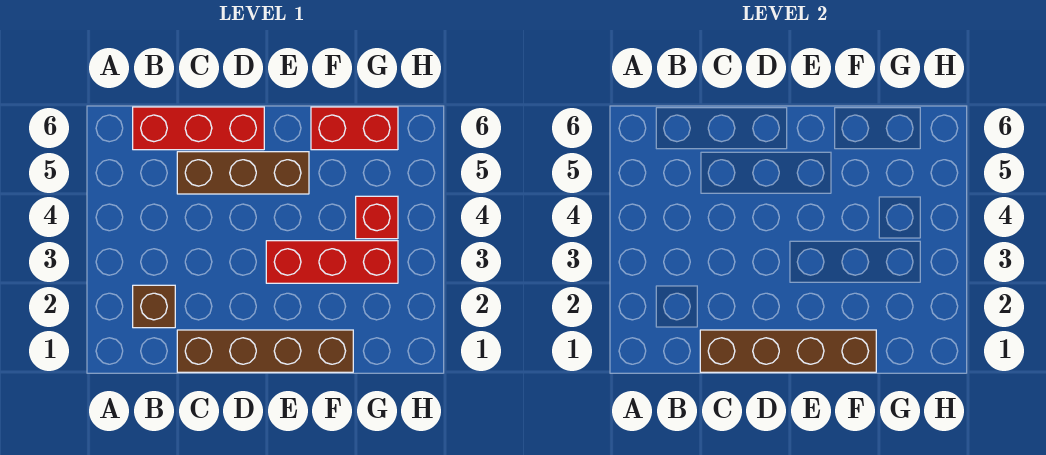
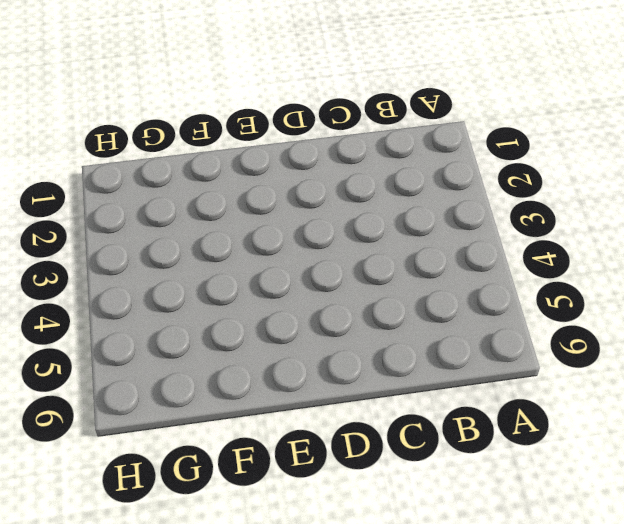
none -> brown 1x1 brick [133,285,175,328]
none -> red 1x3 brick [133,107,264,150]

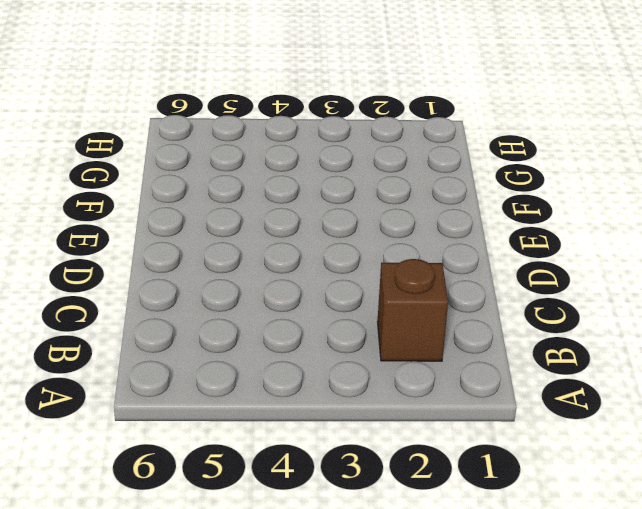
none -> red 1x3 brick [133,107,264,150]
none -> brown 1x4 brick [177,330,353,372]

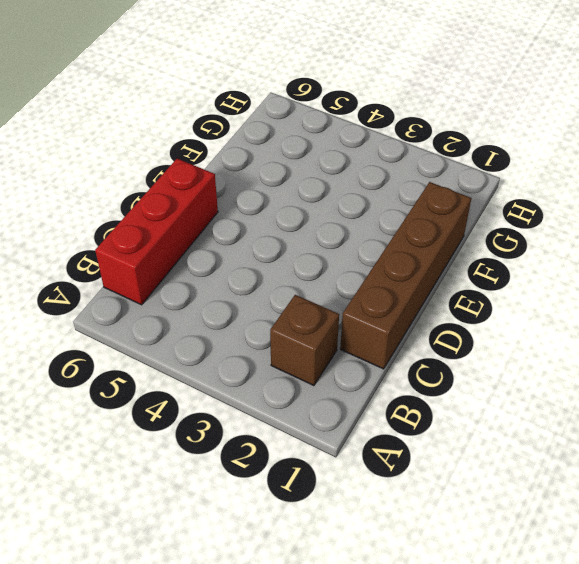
none -> brown 1x3 brick [177,152,309,194]
none -> red 1x3 brick [266,241,398,283]

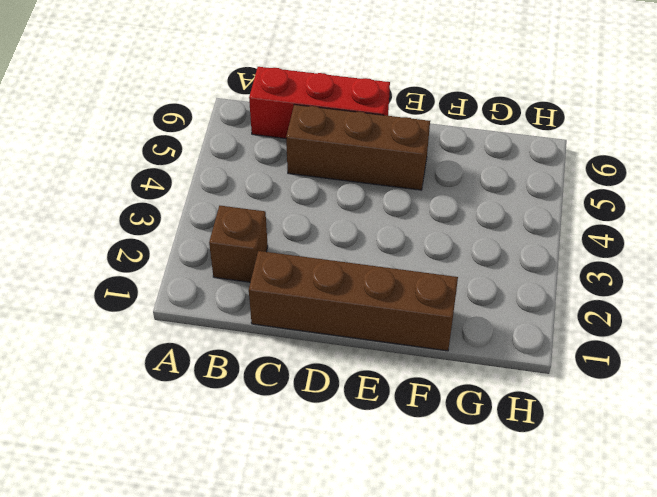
none -> red 1x3 brick [266,241,398,283]
none -> red 1x2 brick [311,107,398,150]

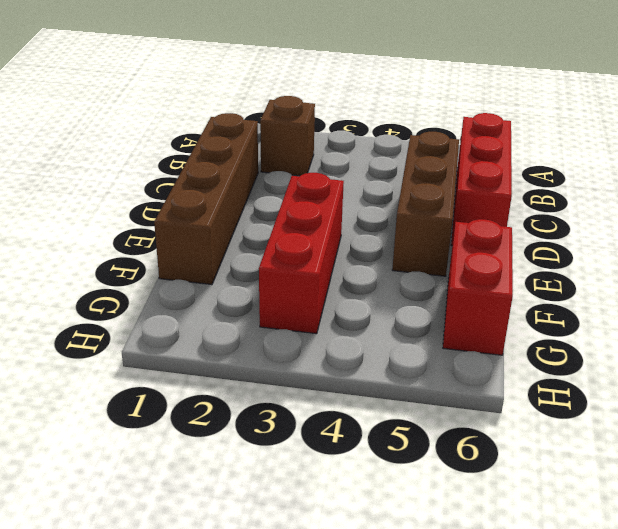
none -> red 1x1 brick [356,196,398,239]
none -> brown 1x4 brick [700,330,876,372]

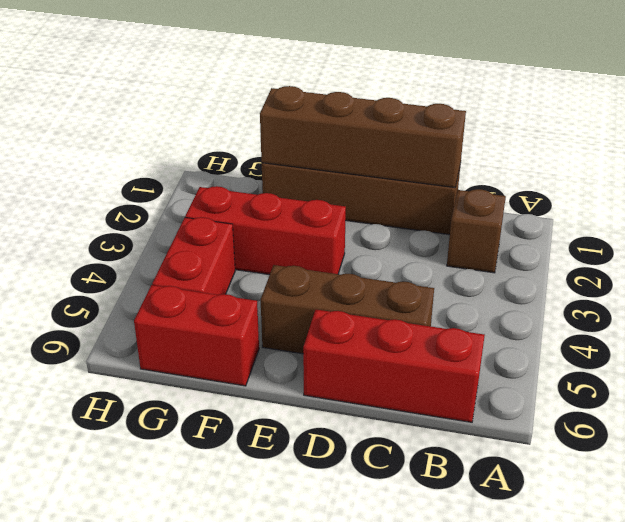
red 1x2 brick [152,217,235,295] -> red 1x1 brick [356,196,398,239]

